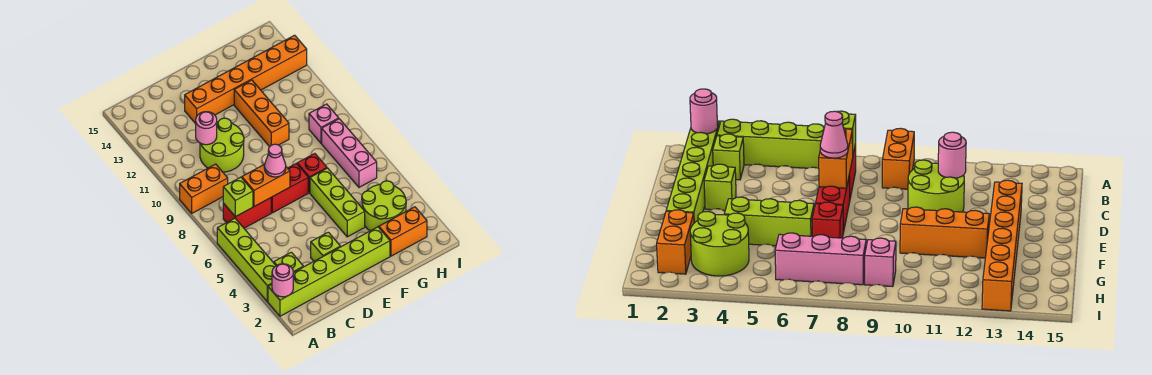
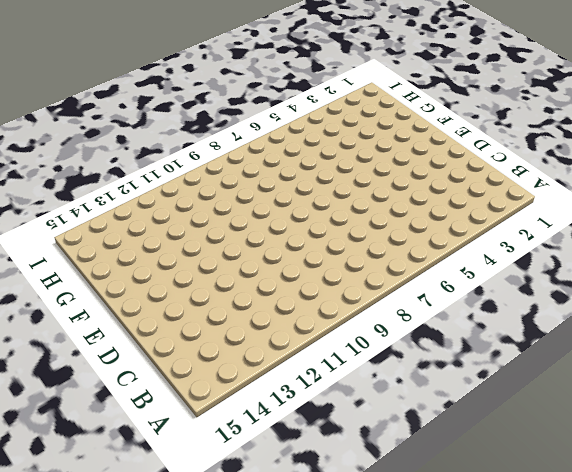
none -> lime 1x6 brick [268,227,390,316]
none -> lime 1x4 brick [217,218,276,302]
none -> orange 1x2 brick [180,164,228,213]

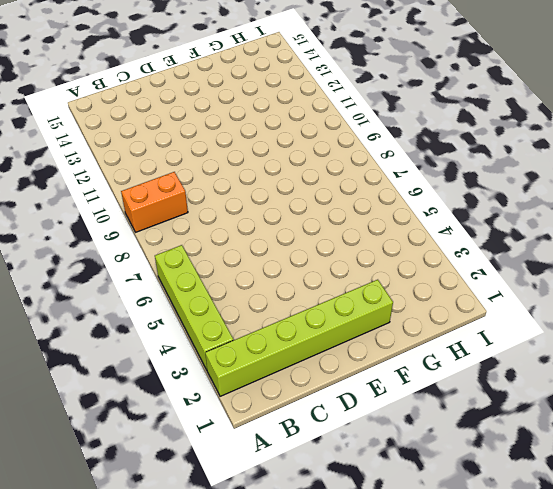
none -> lime 1x1 brick [274,252,303,273]
none -> red 1x2 brick [223,198,271,228]
none -> lime 2x2 round brick [200,118,244,172]

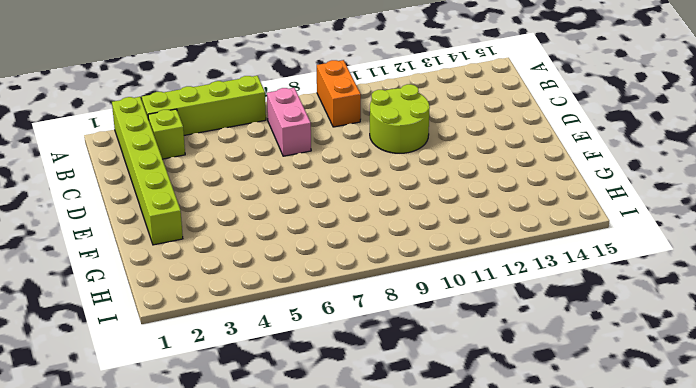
pink 1x2 brick [267,88,311,156] -> red 1x2 brick [223,198,271,228]
none -> lime 1x1 brick [311,232,340,261]
none -> red 1x2 brick [271,163,308,213]
none -> orange 1x6 brick [185,35,307,124]

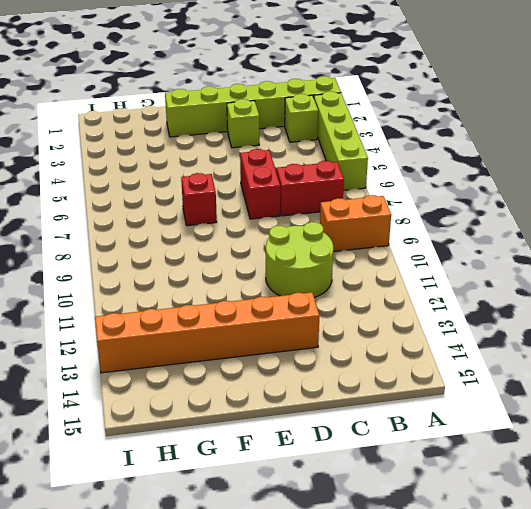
red 1x2 brick [240,149,280,219] -> red 1x2 brick turned to [271,163,308,213]
none -> lime 1x3 brick [310,168,365,237]
none -> orange 1x3 brick [234,80,289,147]
none -> orange 1x2 brick [379,207,427,256]

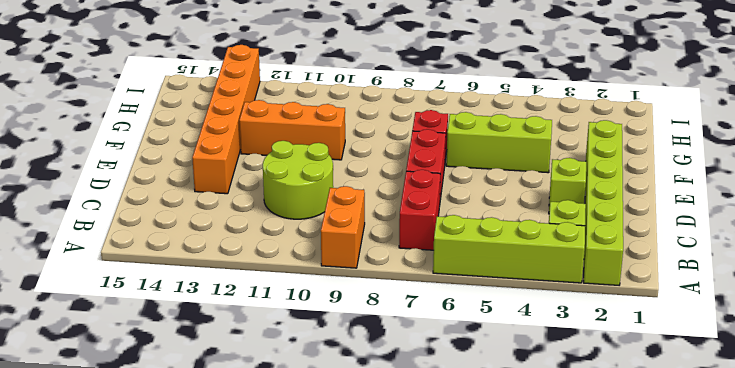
none -> orange 1x2 brick [379,207,427,256]
none -> lime 2x2 round brick [362,181,406,231]
none -> pink 1x3 brick [322,119,377,187]

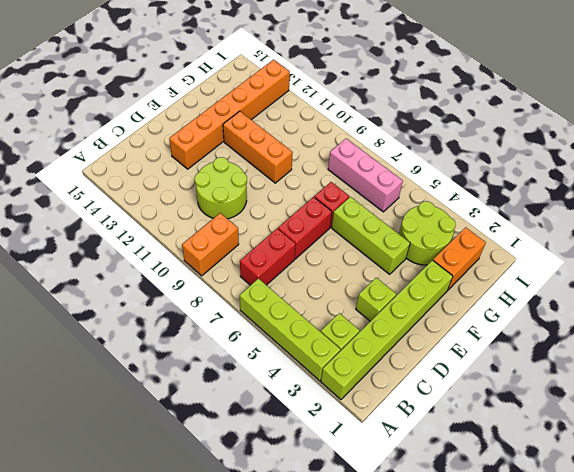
none -> pink 1x1 brick [309,104,339,143]
none -> pink 1x1 round brick [272,264,293,297]
none -> lime 1x1 brick [223,177,253,217]

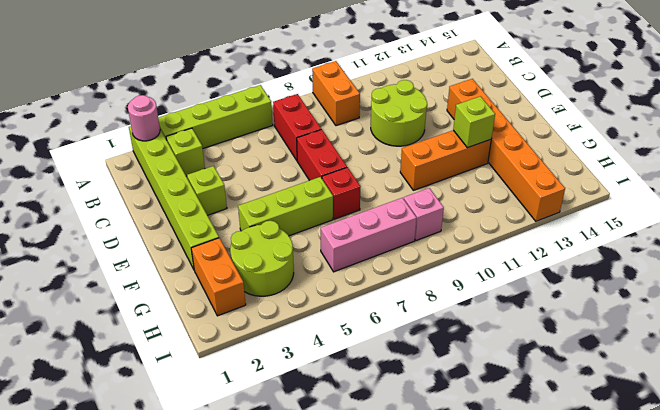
lime 1x1 brick [453,96,495,148] -> lime 1x1 brick moved to [223,177,253,217]
none -> orange 1x2 brick [242,164,290,206]
none -> pink 1x1 round brick [196,112,217,145]
none -> pink 1x1 cone [264,144,286,177]

